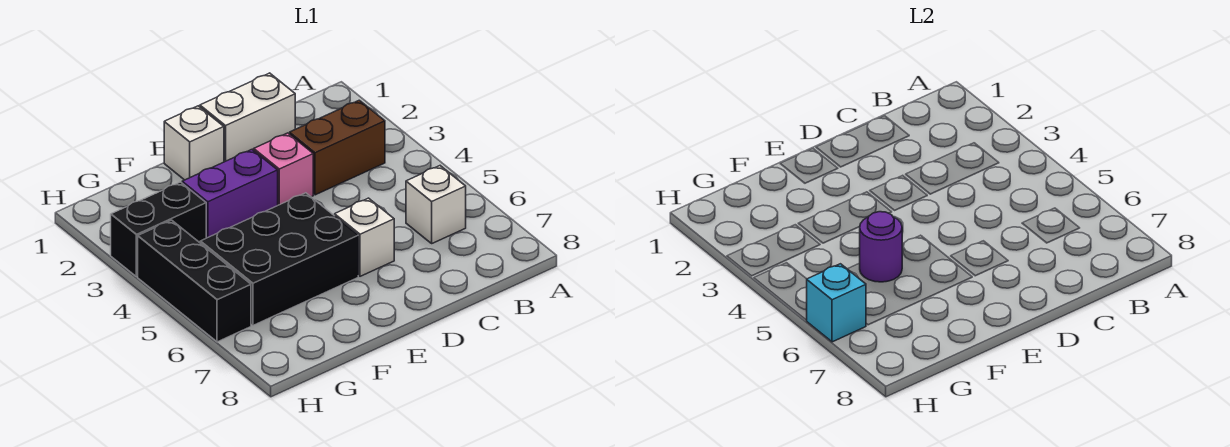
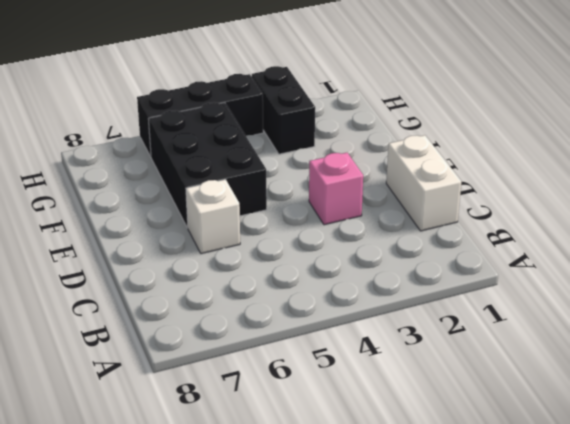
none -> brown 1x2 brick [290,100,385,195]
none -> white 1x1 brick [406,166,466,243]
none -> white 1x1 brick [164,106,224,180]

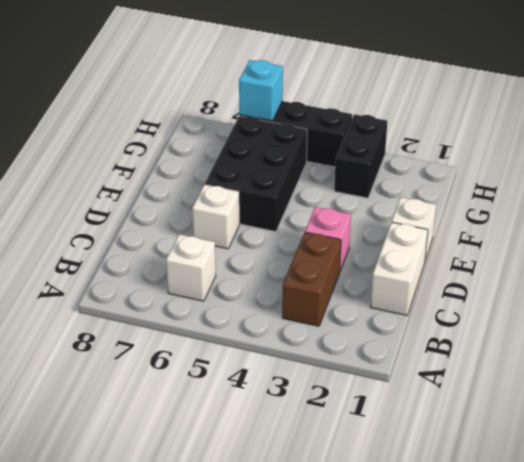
none -> purple 1x2 brick [182,150,278,238]
none -> purple 1x1 round brick [860,212,902,282]

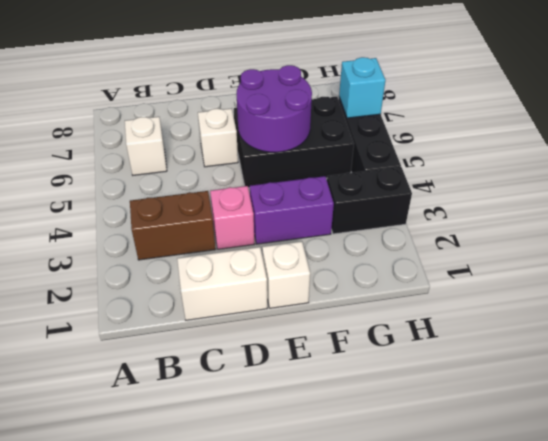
purple 2x2 round brick [236,65,312,152] -> purple 1x1 round brick [860,212,902,282]

